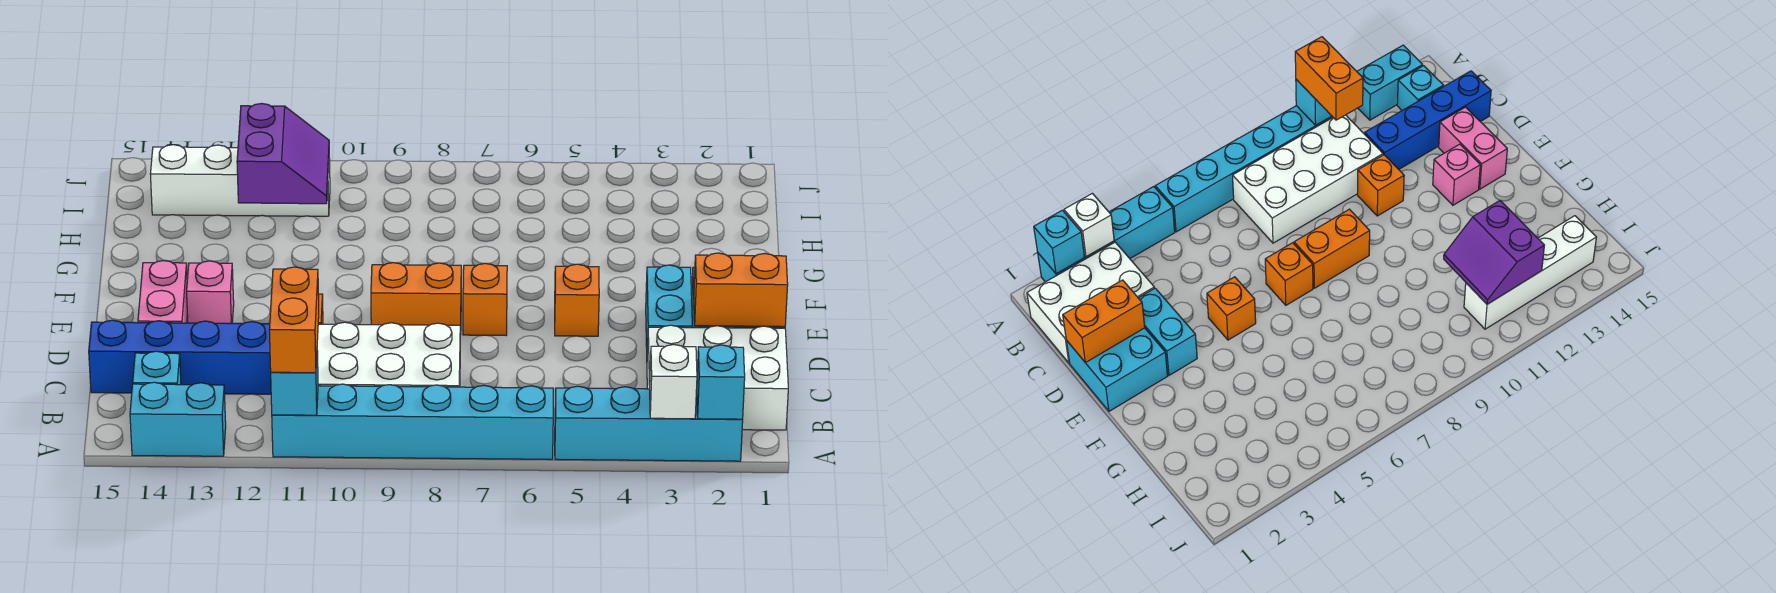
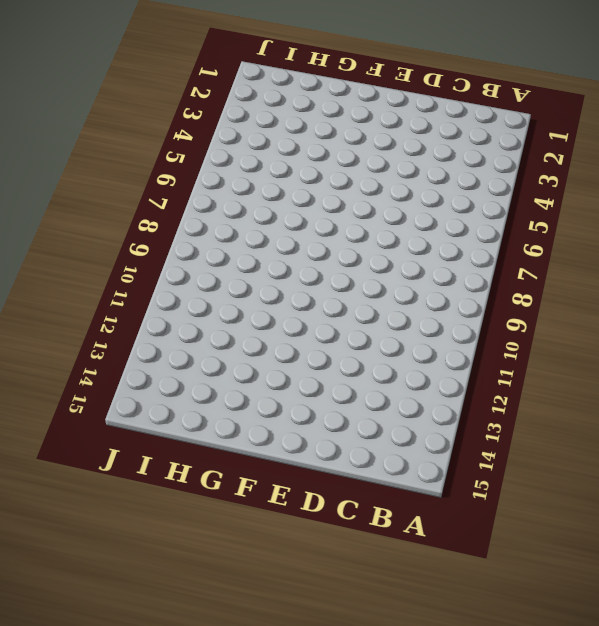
none -> cyan 1x4 brick [555,386,743,461]
none -> cyan 1x6 brick [272,384,553,459]
none -> cyan 1x2 brick [130,382,226,456]

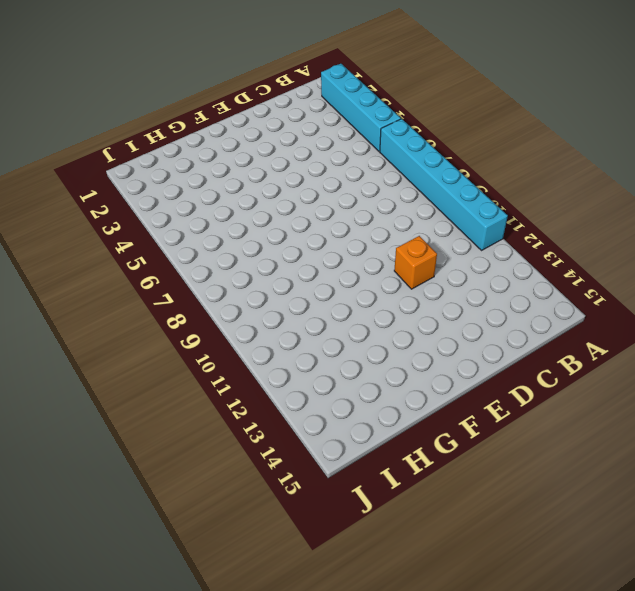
none -> cyan 1x2 brick [130,382,226,456]
none -> white 2x3 brick [647,325,788,430]
none -> white 2x4 brick [317,322,460,387]

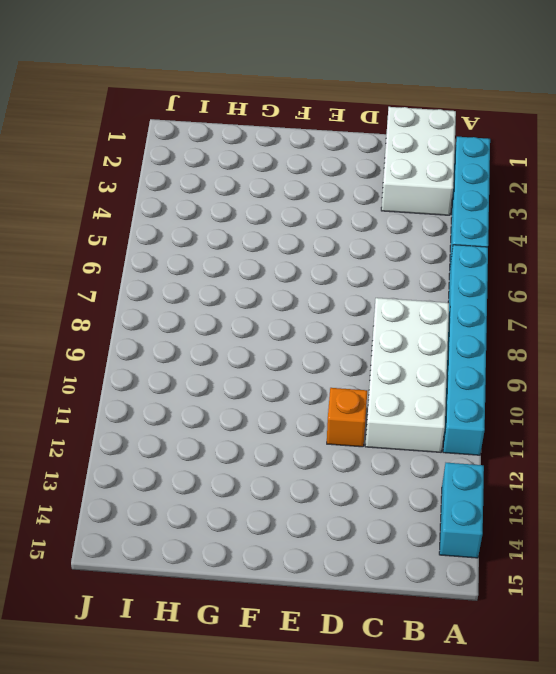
none -> cyan 1x1 brick [133,351,181,385]
none -> blue 1x4 brick [89,320,271,394]
none -> cyan 2x2 brick [1066,328,1168,411]

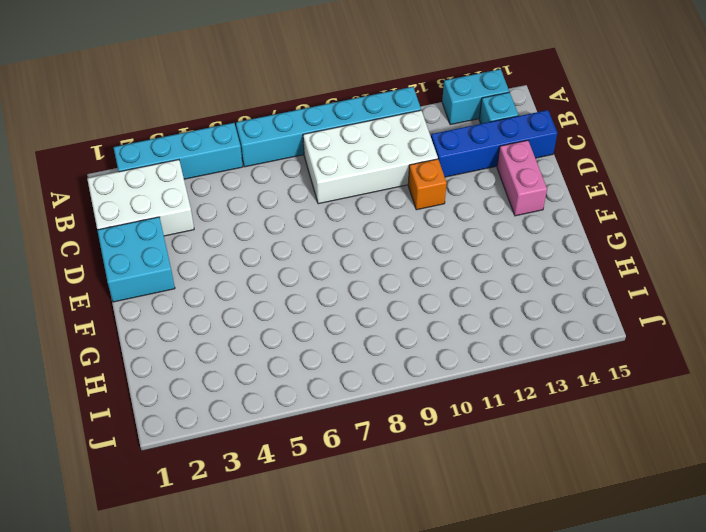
none -> cyan 1x2 brick [646,265,692,351]
none -> orange 1x1 brick [555,264,599,336]
none -> orange 1x1 brick [463,263,507,335]

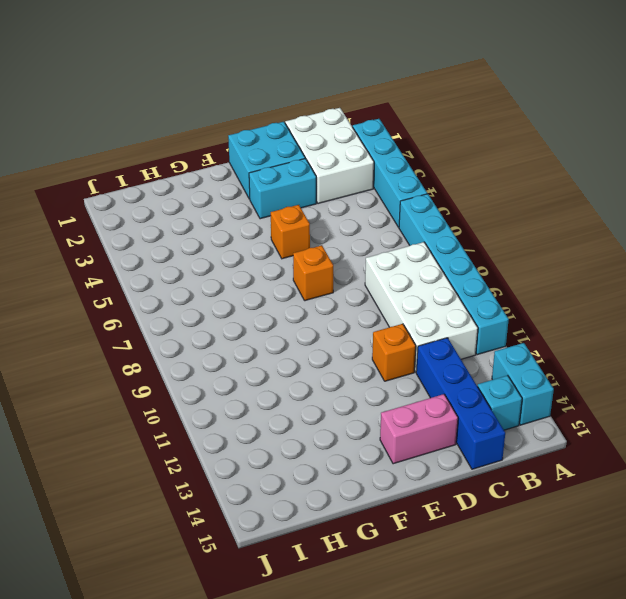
none -> orange 1x2 brick [371,263,461,335]
none -> pink 1x1 brick [187,261,234,323]
none -> white 1x4 brick [150,145,330,216]

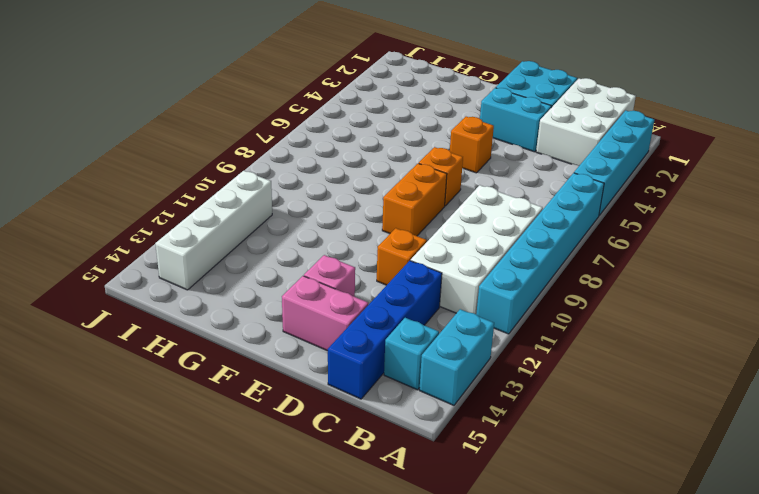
none -> cyan 1x1 brick [697,345,745,419]
none -> white 1x1 brick [650,345,697,419]
none -> cyan 1x1 brick [271,351,318,415]

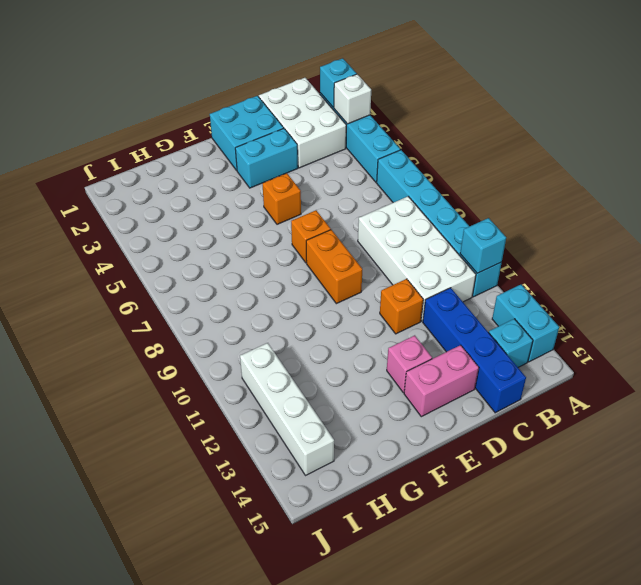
none -> orange 1x2 brick [694,253,788,327]
none -> purple 2x2 slope [237,103,329,204]
none -> orange 1x2 brick [269,267,319,373]

